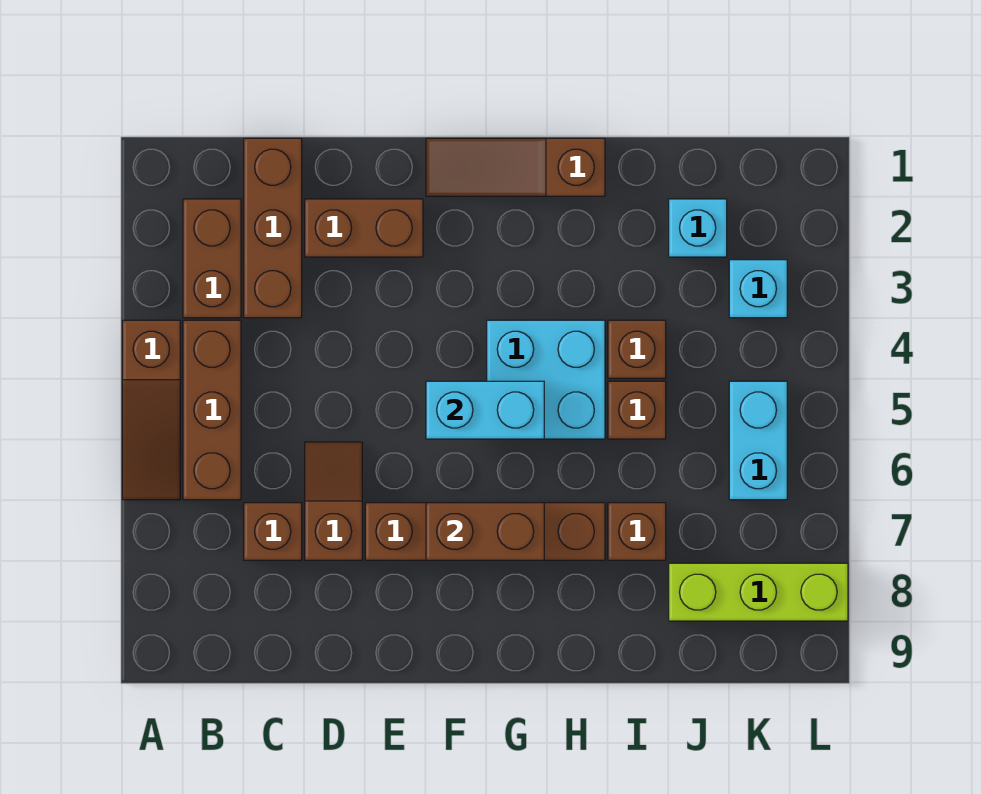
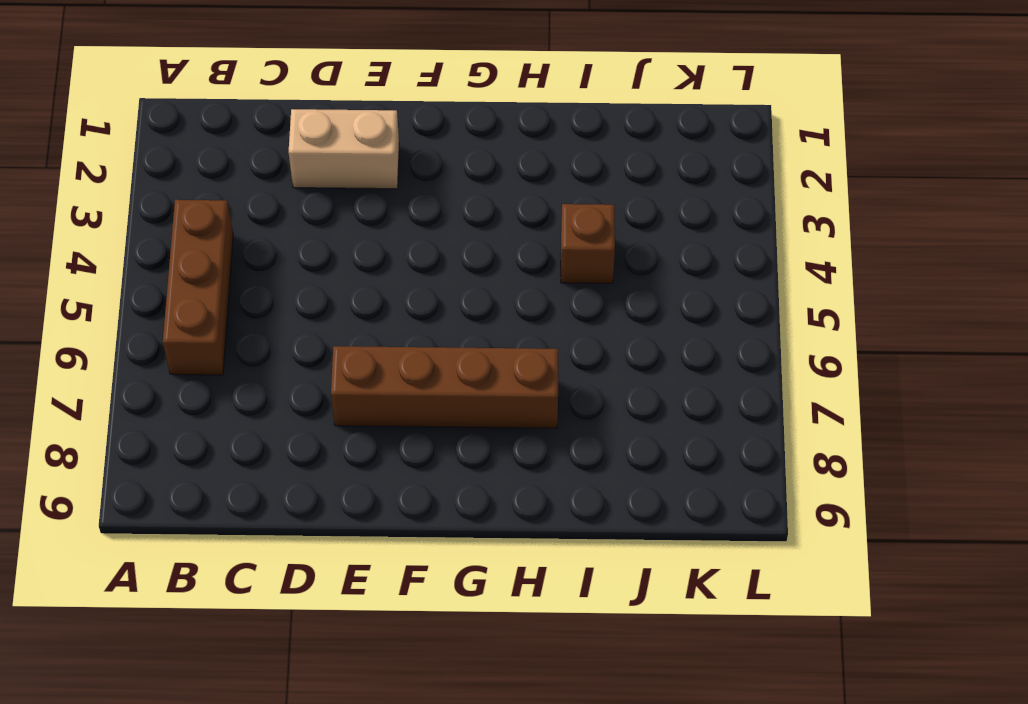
tan 1x2 brick [289,109,399,189] -> brown 1x2 brick [305,199,423,257]
none -> brown 1x3 slope [122,320,180,500]
none -> brown 1x2 brick [183,199,241,318]
none -> brown 1x3 brick [244,138,302,318]

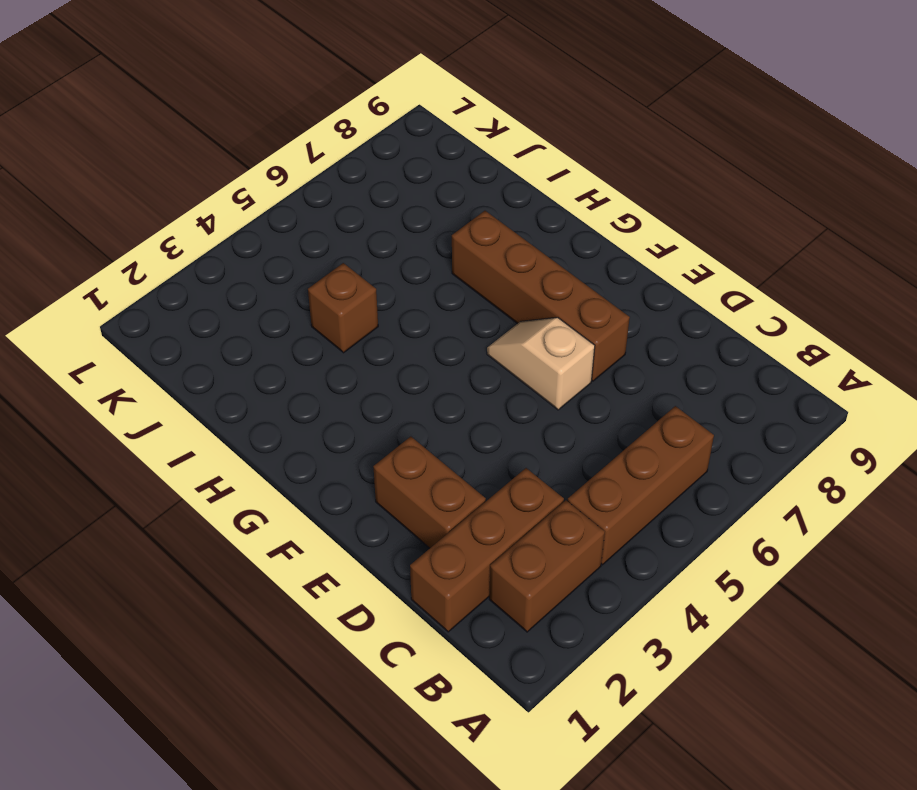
tan 1x2 slope [487,318,595,410] -> none
none -> brown 1x3 slope [122,320,180,500]
none -> brown 1x1 brick [244,503,302,560]
none -> brown 1x2 slope [305,442,362,560]

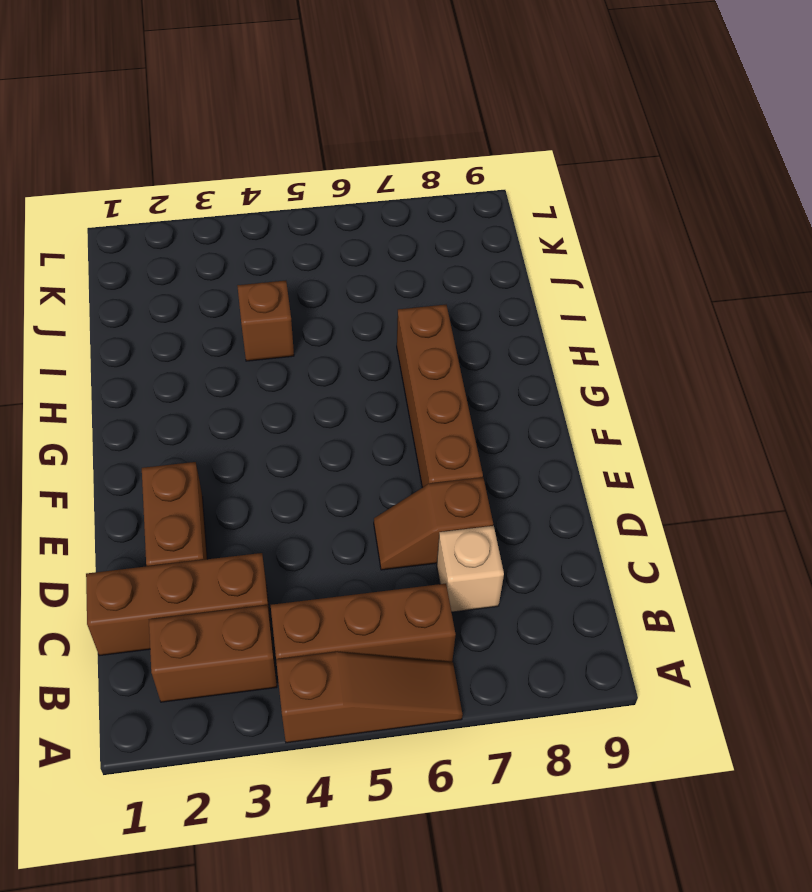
tan 1x1 brick [437,526,504,612] -> brown 1x1 brick [244,503,302,560]
none -> brown 1x3 slope [426,138,605,196]
none -> cyan 2x2 brick [487,320,605,439]
none -> brown 1x1 brick [608,381,666,439]

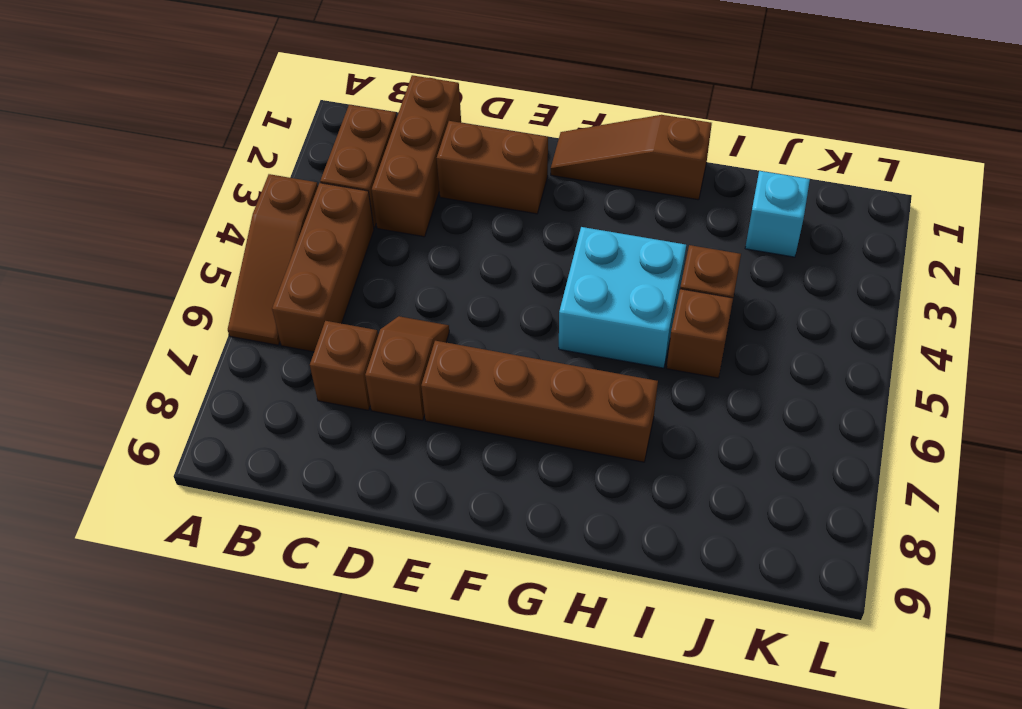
none -> brown 1x1 brick [608,503,666,560]
none -> lime 1x3 brick [669,563,848,621]
none -> cyan 1x1 brick [729,260,787,318]

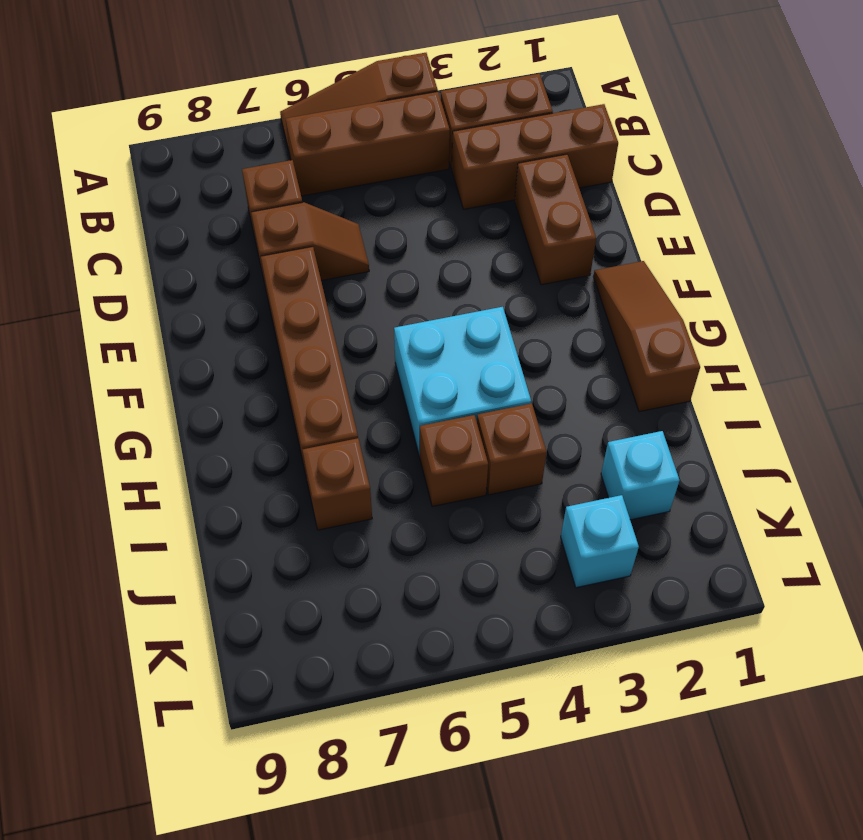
none -> lime 1x3 brick [669,563,848,621]
none -> cyan 1x2 brick [729,381,787,500]
none -> cyan 1x2 brick [426,381,544,439]

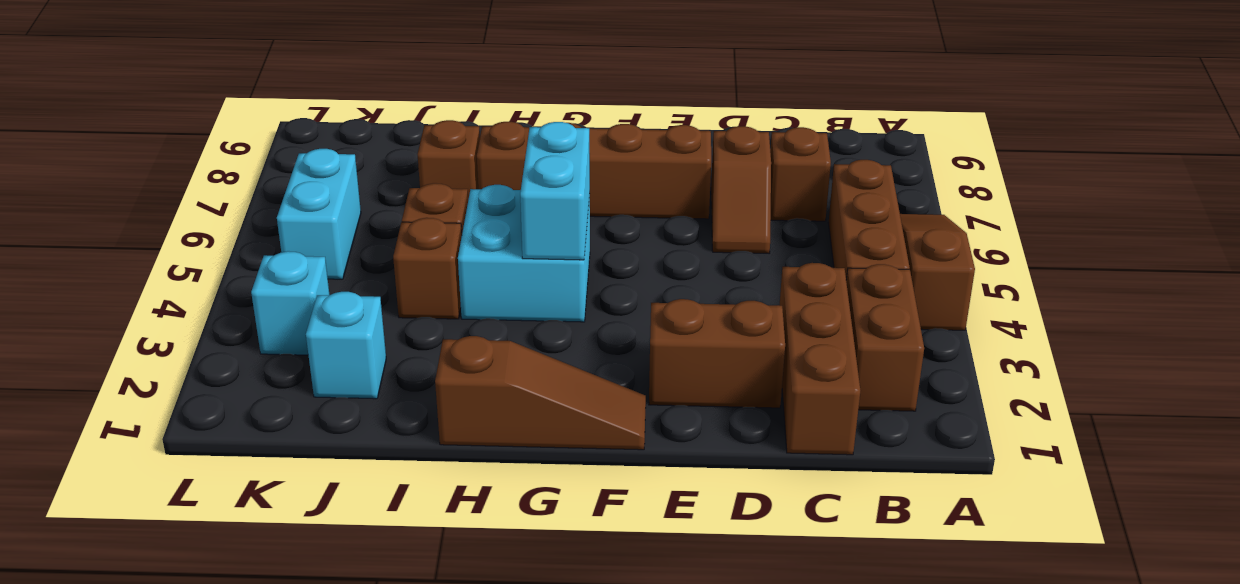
cyan 1x2 brick [520,122,590,260] -> cyan 1x2 brick turned to [426,381,544,439]
none -> lime 1x3 brick [669,563,848,621]
none -> brown 1x2 brick [426,503,544,560]

